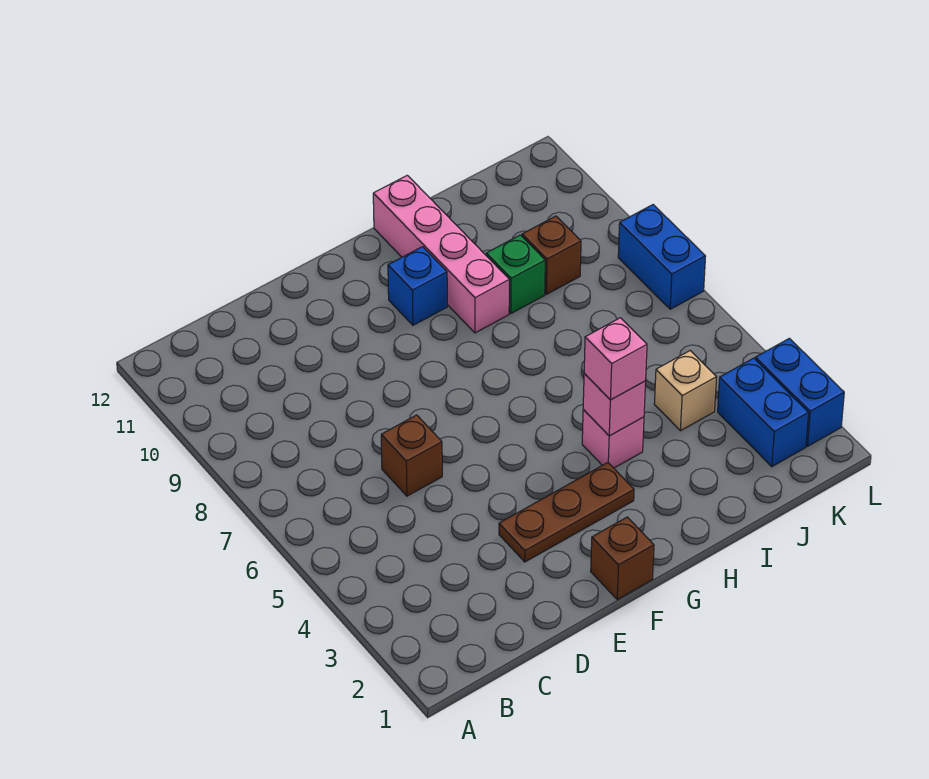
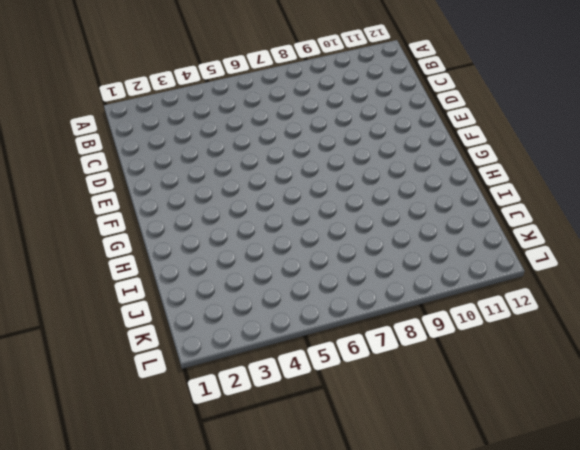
none -> brown 1x1 brick [381,415,442,496]
none -> brown 1x3 plate [499,463,634,562]
none -> brown 1x1 brick [591,517,654,599]

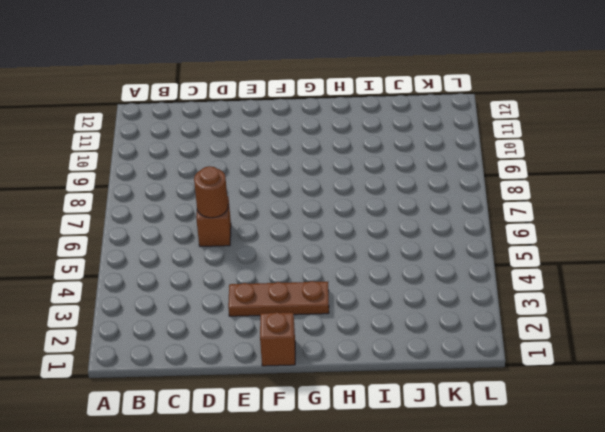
brown 1x1 round brick [194,166,228,218] -> none
none -> blue 1x1 brick [388,247,447,325]
none -> pink 1x1 brick [582,410,644,468]
none -> pink 1x4 brick [373,175,509,333]

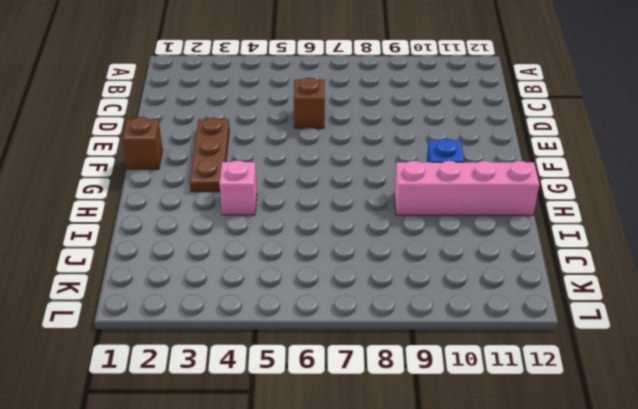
none -> green 1x1 brick [486,235,545,313]
none -> tan 1x1 brick [654,351,717,431]
none -> brown 1x1 brick [522,216,581,294]

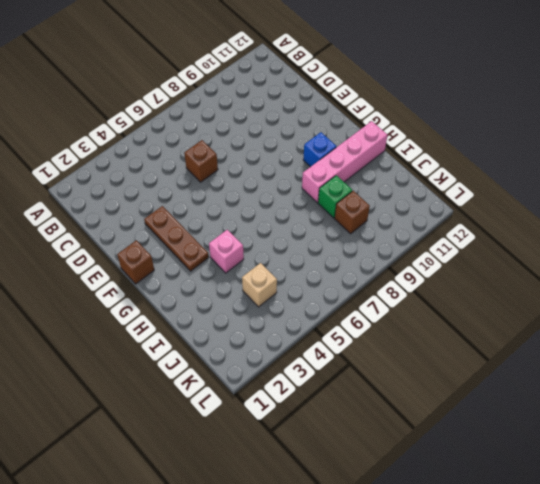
none -> blue 1x2 brick [718,358,809,467]
none -> blue 1x2 brick [755,338,844,446]
none -> blue 1x2 brick [618,205,706,309]

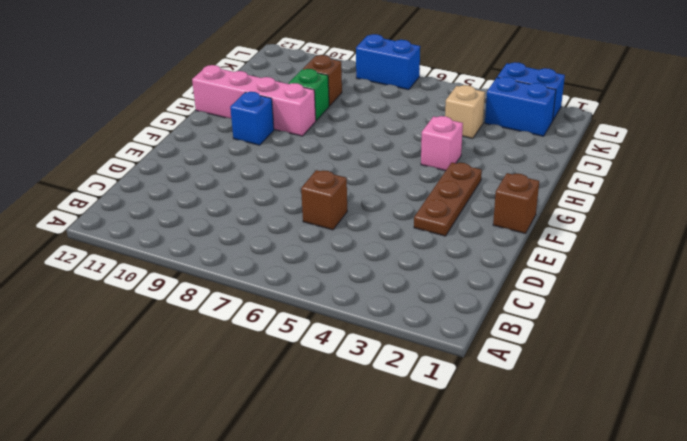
none -> pink 1x1 brick [583,374,646,436]
none -> pink 1x1 brick [584,318,647,400]

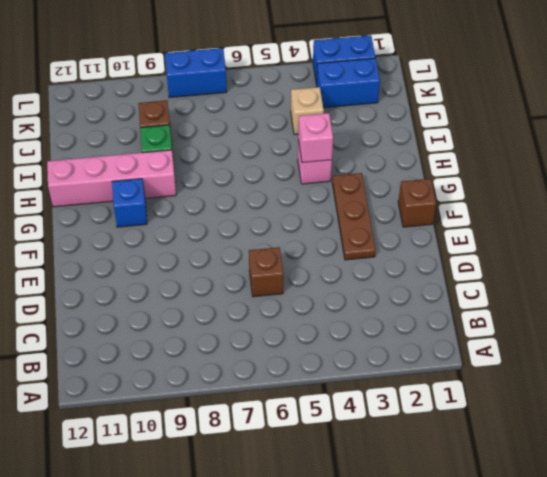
none -> pink 1x1 brick [584,318,647,400]

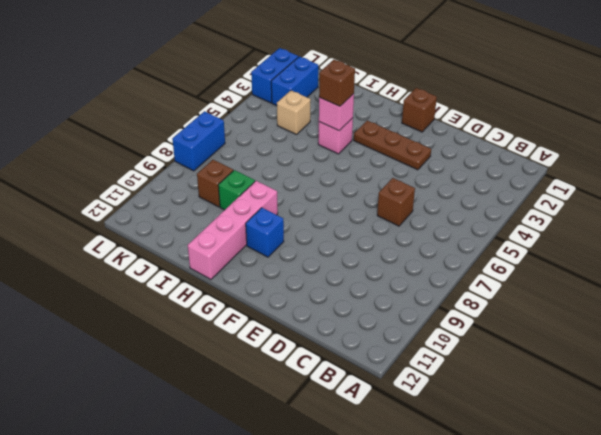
brown 1x1 brick [319,60,355,106] -> pink 1x1 brick [584,318,647,400]

